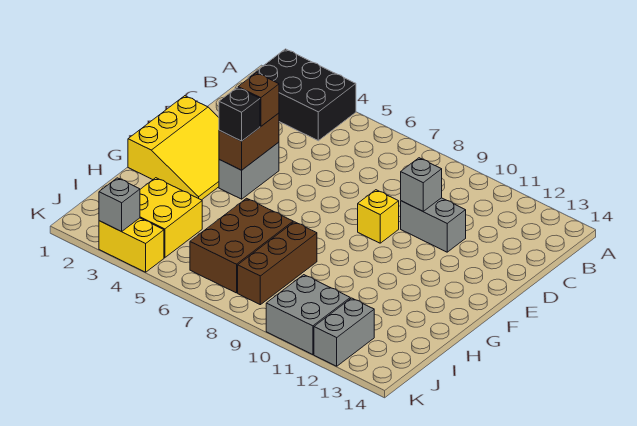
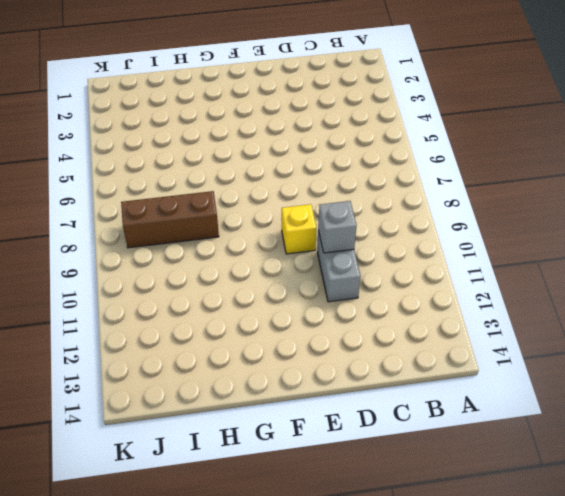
none -> black 2x3 brick [248,49,356,141]
none -> yellow 3x3 slope [128,96,219,200]
none -> grey 1x2 brick [219,142,279,199]

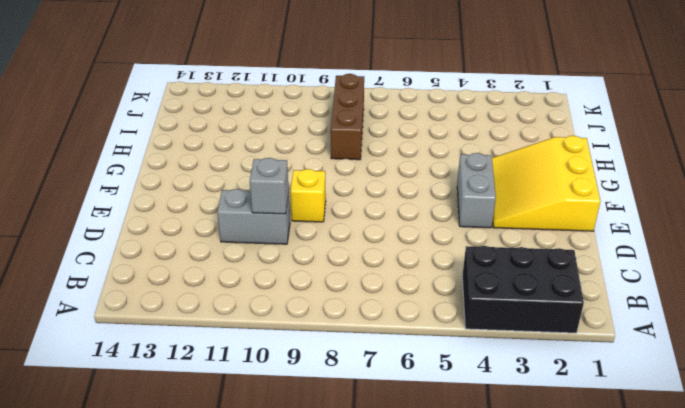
none -> brown 2x3 brick [190,198,293,293]
none -> yellow 2x2 brick [140,178,202,258]
none -> grey 2x2 brick [266,275,350,355]

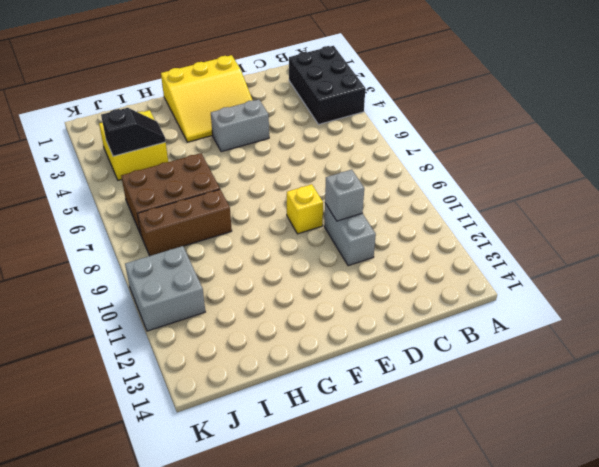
black 1x2 slope [101,108,166,156] -> none
none -> grey 1x2 brick [314,298,374,366]
none -> yellow 1x2 brick [99,218,164,272]
none -> brown 1x2 brick [219,113,279,170]

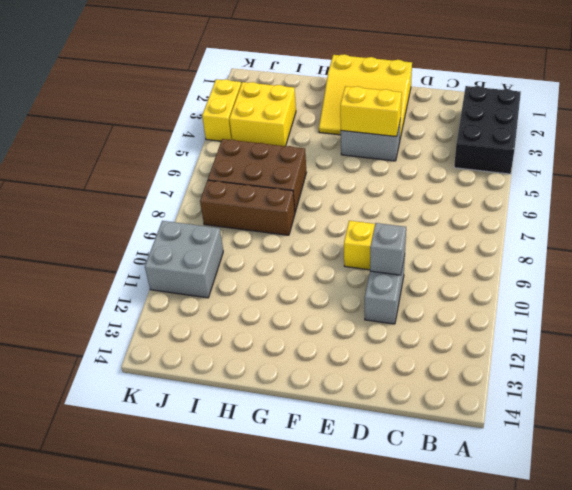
yellow 1x2 brick [340,86,402,137] -> brown 1x2 brick [219,113,279,170]
none -> grey 1x2 brick [314,298,374,366]
none -> grey 1x1 brick [99,178,140,232]
none -> brown 1x1 brick [238,73,279,126]

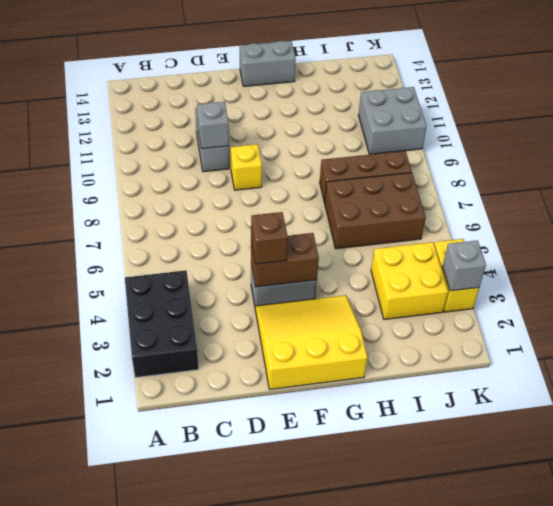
grey 1x2 brick [240,41,296,86] -> grey 1x2 brick moved to [314,298,374,366]
none -> black 1x1 brick [219,87,260,141]

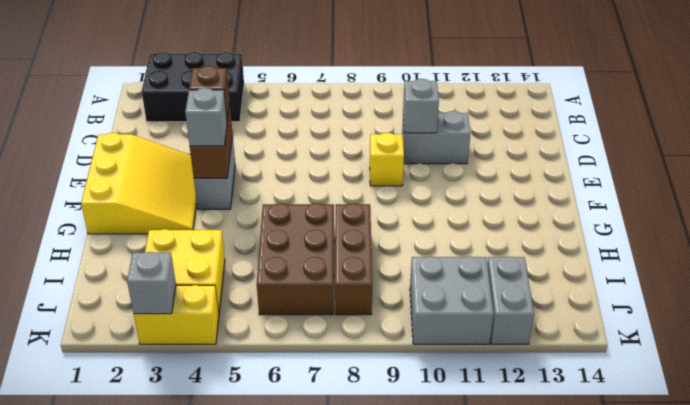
grey 1x1 brick [185,88,227,146] -> black 1x1 brick [219,87,260,141]

